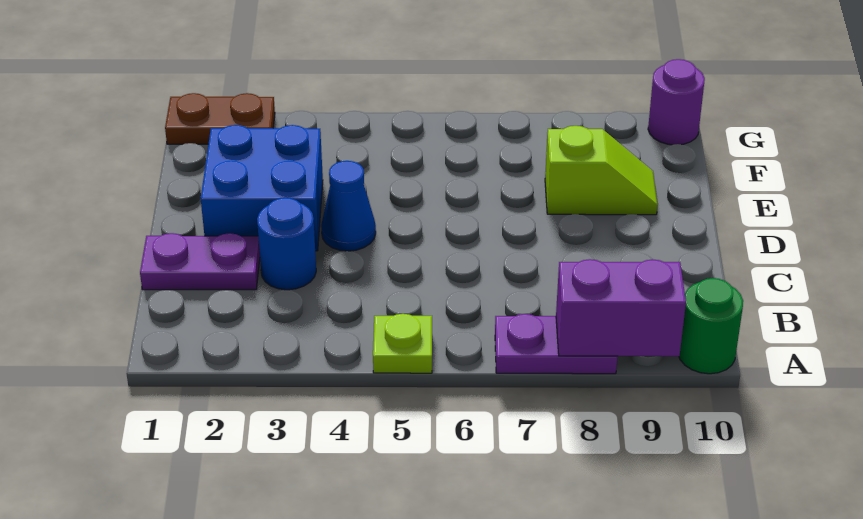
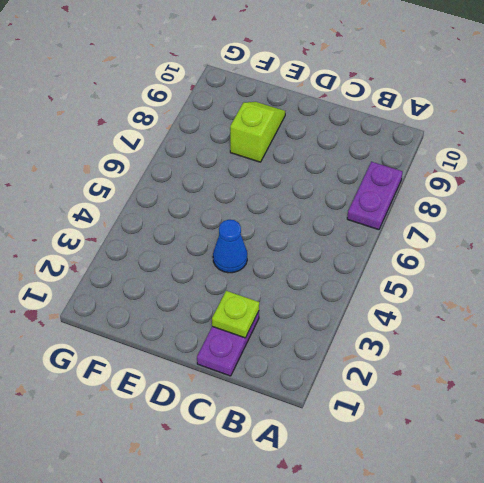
lime 1x1 plate [212,291,259,338] -> lime 1x1 plate moved to [373,314,432,373]
none -> green 1x1 round brick [679,278,743,374]
none -> blue 1x1 round brick [257,198,316,290]

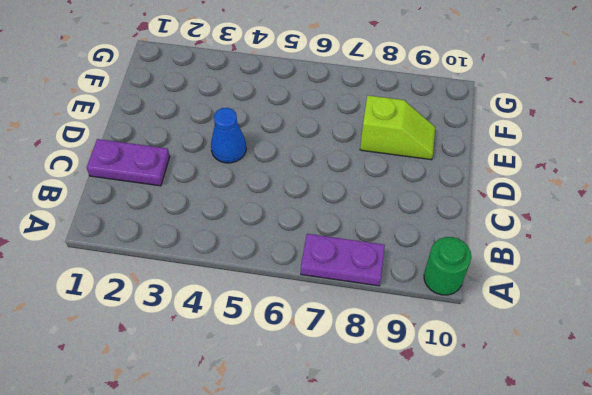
none -> lime 1x1 plate [373,314,432,373]
none -> blue 1x1 round brick [257,198,316,290]

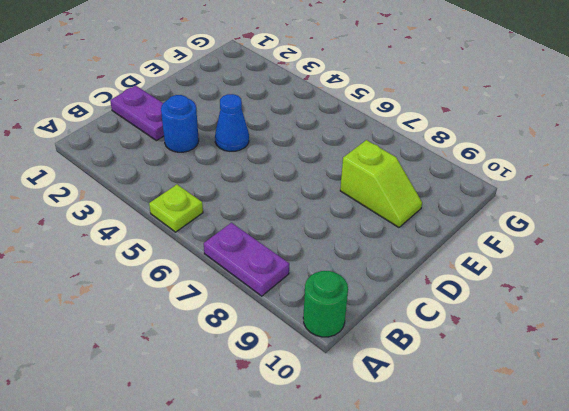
none -> blue 2x2 brick [201,125,323,251]
none -> brown 1x2 plate [165,93,275,144]

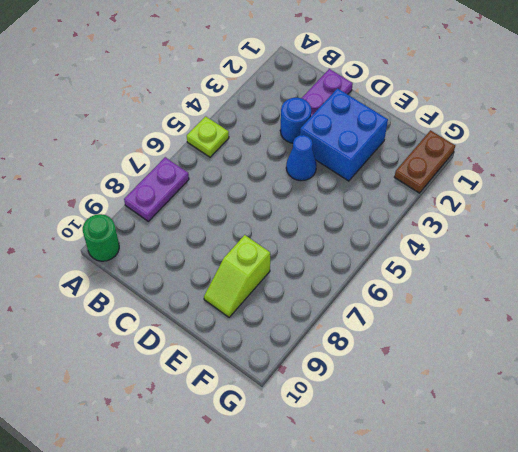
none -> purple 1x1 round brick [648,59,705,145]
none -> purple 1x2 brick [556,259,686,356]

